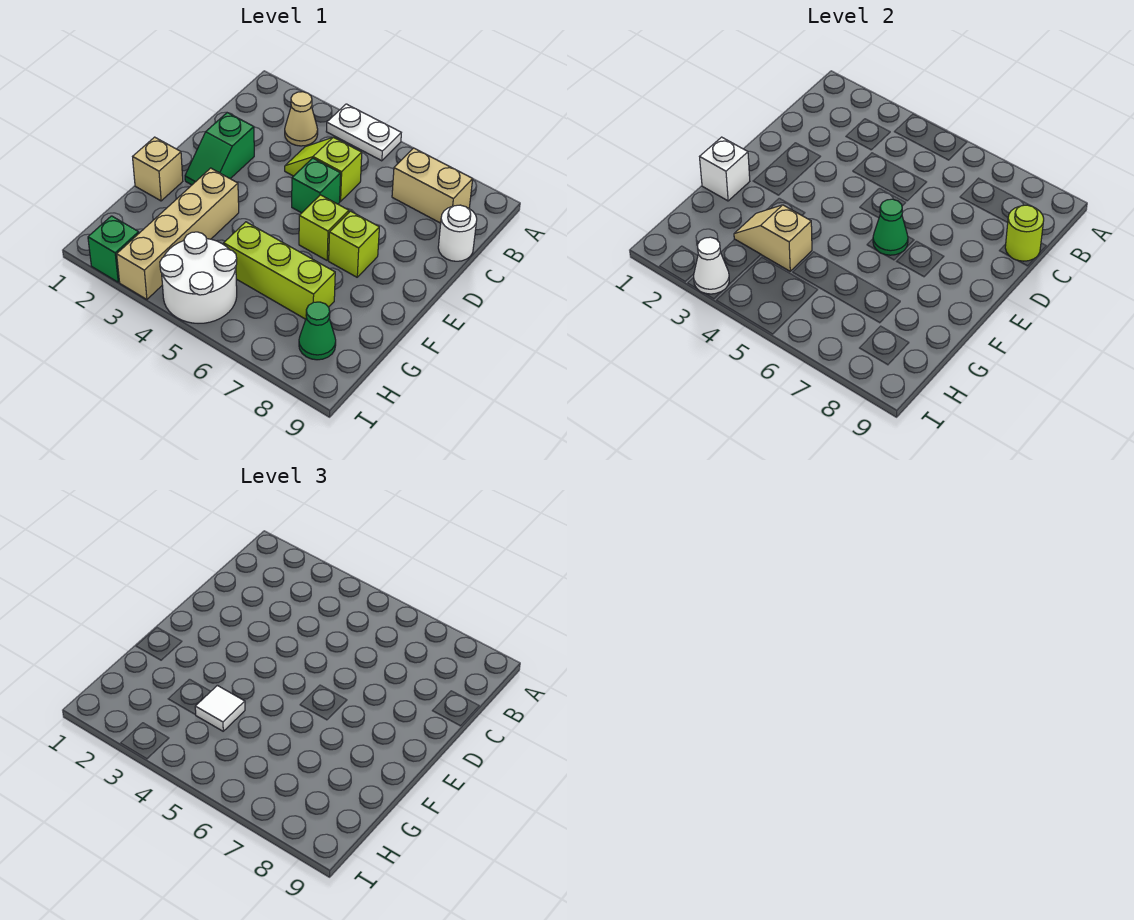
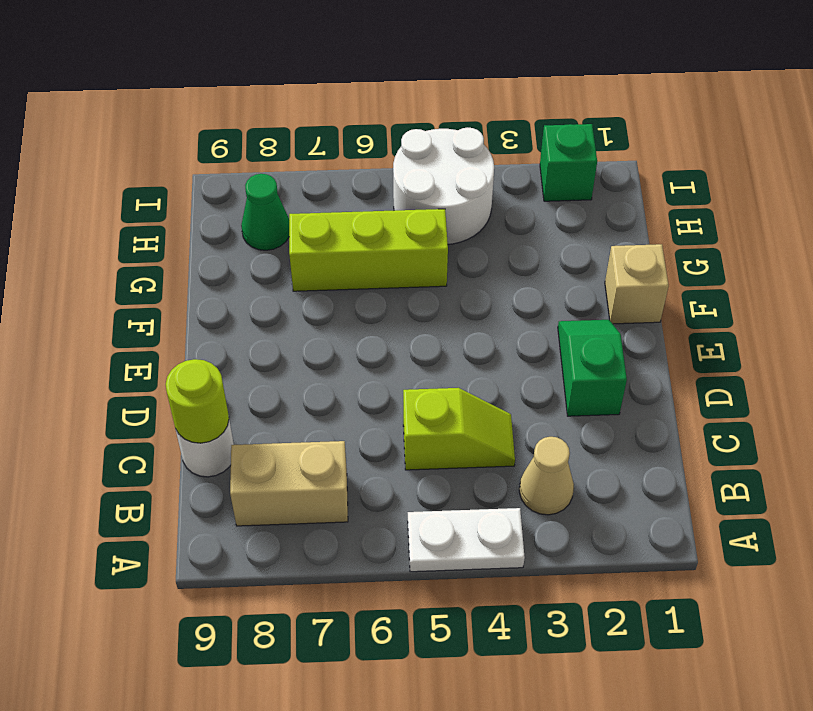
none -> green 1x1 brick [292,158,341,213]
none -> lime 1x1 brick [299,195,349,260]
none -> lime 1x1 brick [329,211,379,277]

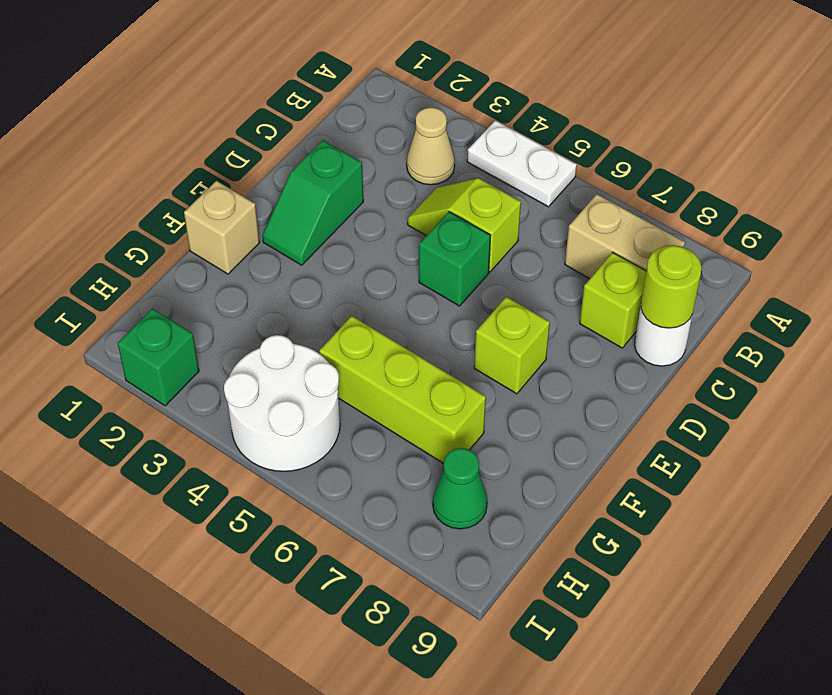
lime 1x1 brick [580,252,646,348] -> lime 1x1 brick moved to [299,195,349,260]
none -> tan 1x4 brick [117,168,239,299]
none -> green 1x1 cone [873,199,908,255]
none -> white 1x1 brick [700,137,750,201]

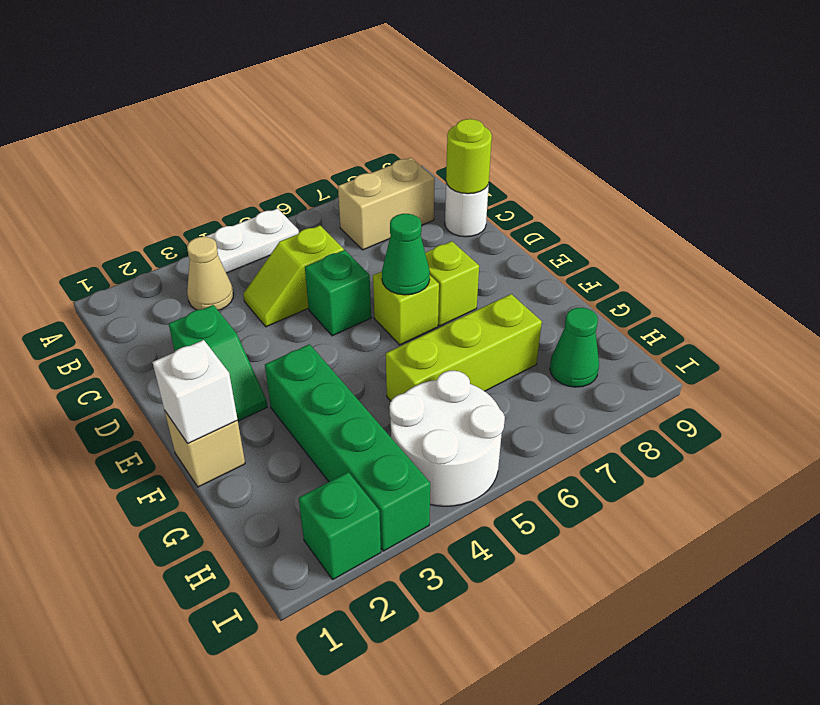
green 1x4 brick [265,344,430,551] -> tan 1x4 brick [117,168,239,299]
none -> tan 1x2 slope [734,205,812,271]
none -> white 1x1 cone [694,237,729,294]
none -> white 1x1 tile [195,685,245,731]

